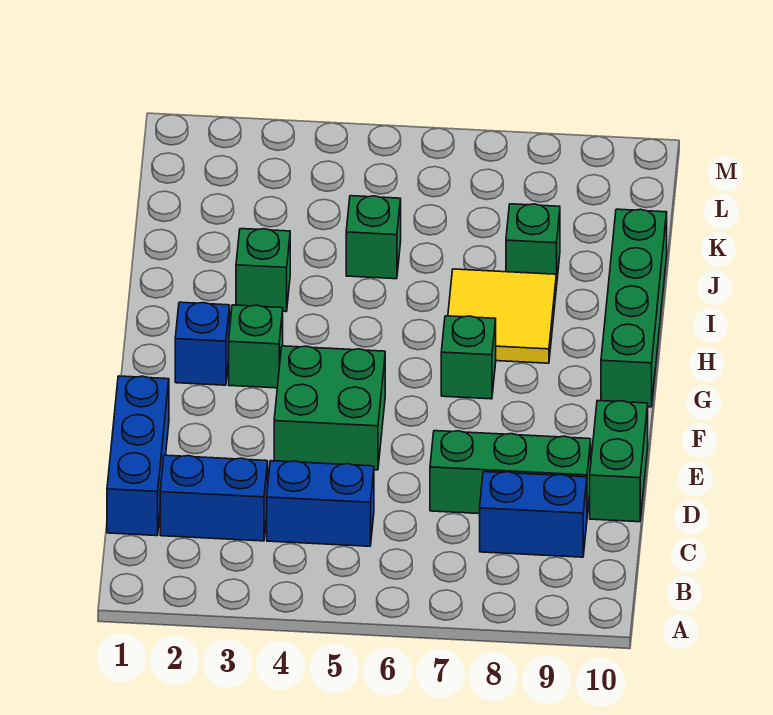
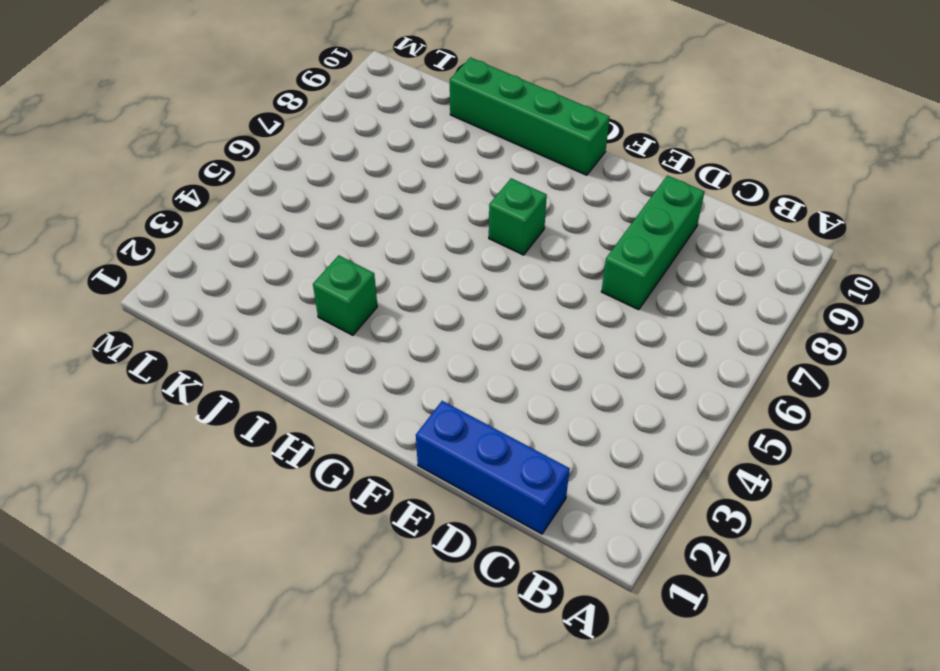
none -> blue 1x2 brick [160,455,268,541]
none -> blue 1x2 brick [267,461,374,546]
none -> blue 1x2 brick [480,472,587,557]

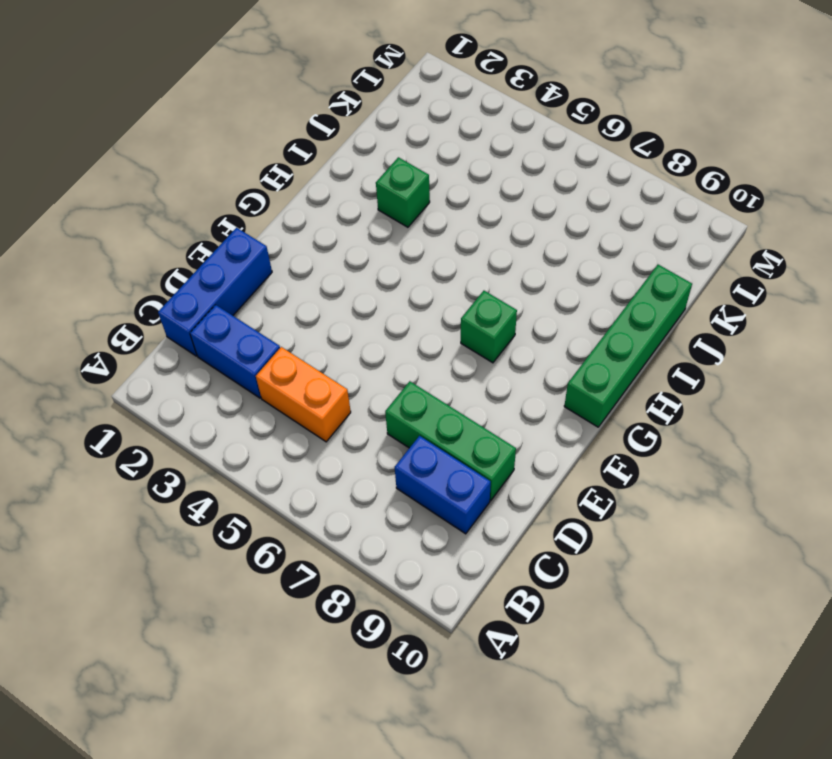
orange 1x2 brick [256,347,351,442] -> blue 1x2 brick [267,461,374,546]
none -> green 1x2 brick [590,401,648,522]
none -> green 2x2 brick [274,346,385,470]
none -> blue 1x1 brick [175,302,230,385]

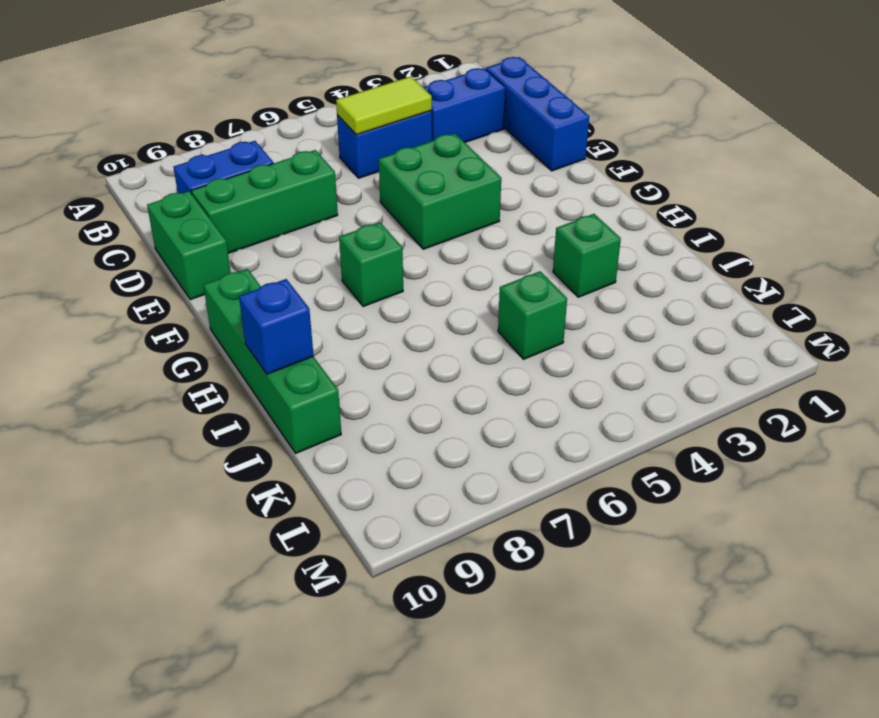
lime 1x2 tile [336,77,432,135] -> none
blue 1x1 brick [239,279,314,374] -> blue 1x1 brick moved to [175,302,230,385]
none -> green 1x1 brick [229,305,283,388]
none -> yellow 2x2 tile [448,269,556,363]
none -> green 1x1 brick [506,204,560,287]

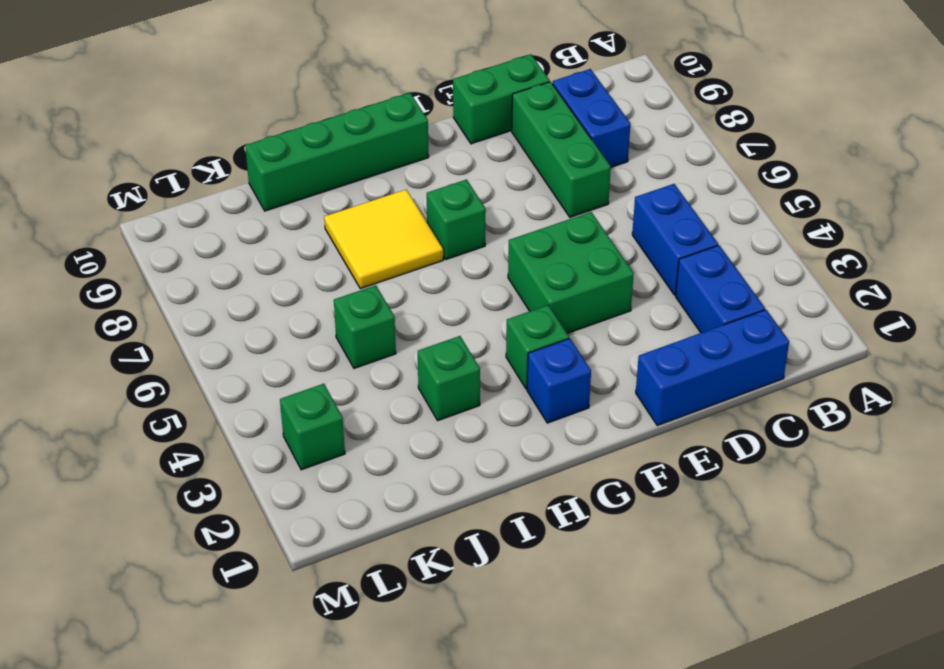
green 1x1 brick [280,384,345,470] -> green 1x1 brick moved to [506,204,560,287]

